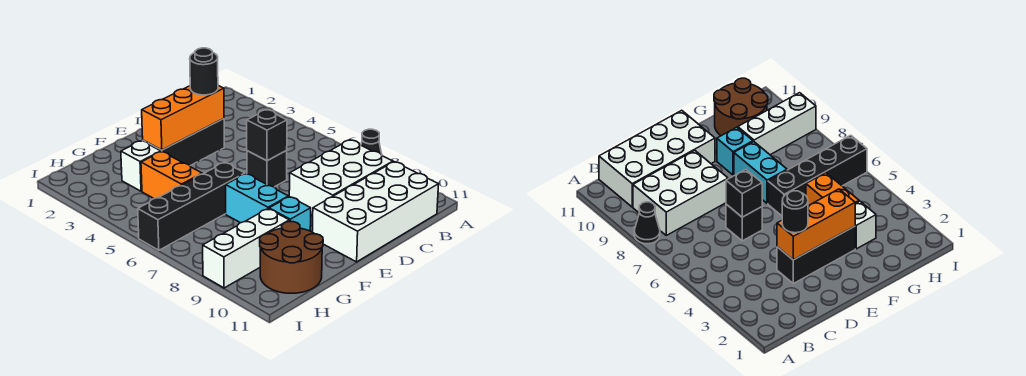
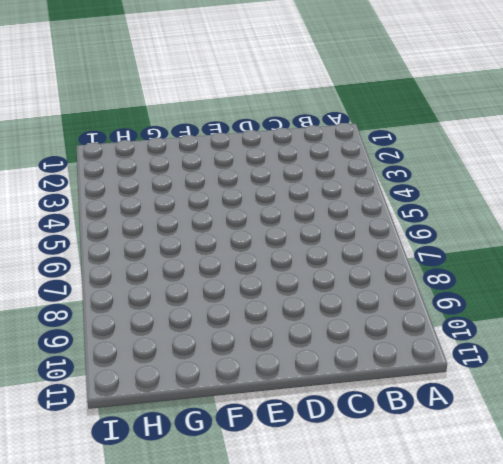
none -> black 1x1 cone [361,129,382,155]
none -> white 2x3 brick [289,140,393,215]
none -> white 2x4 brick [312,162,439,262]

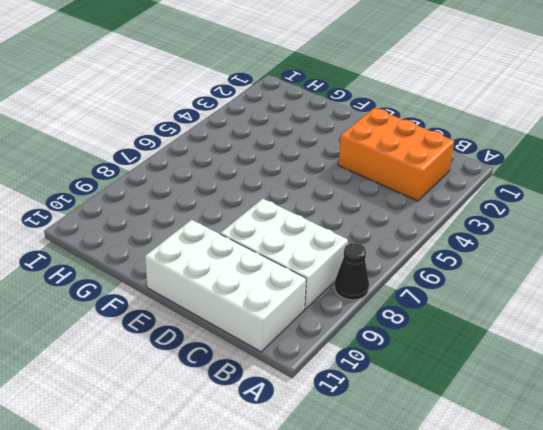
orange 2x3 brick [338,108,454,201] -> black 1x3 brick [143,119,224,166]
none -> black 1x1 brick [247,151,287,187]
none -> black 1x4 brick [138,162,245,250]
none -> cyan 1x2 brick [226,174,288,223]

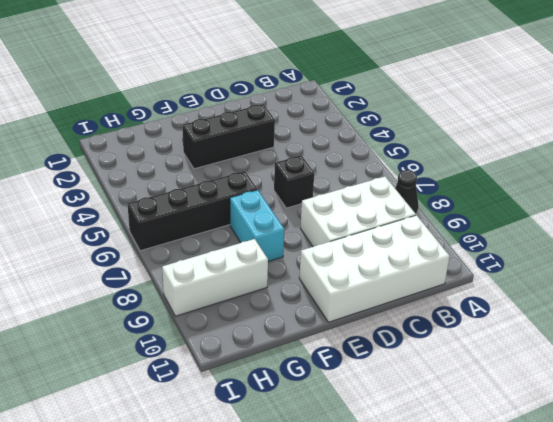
none -> cyan 1x1 brick [269,197,311,231]
none -> white 1x1 brick [121,141,161,191]
none -> orange 1x2 brick [141,152,202,199]

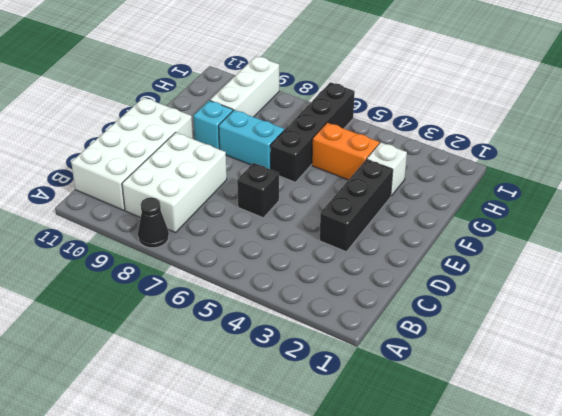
none -> brown 2x2 round brick [260,222,323,293]
none -> orange 1x3 brick [142,86,224,150]
none -> black 1x1 brick [247,110,287,161]

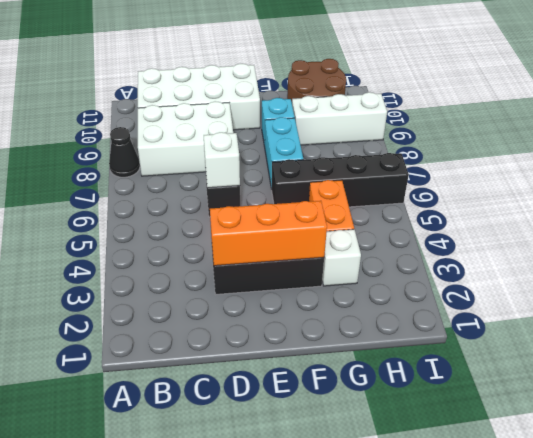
white 1x1 brick [204,132,240,188] -> black 1x1 brick [247,110,287,161]
none -> black 1x1 round brick [190,48,218,95]

